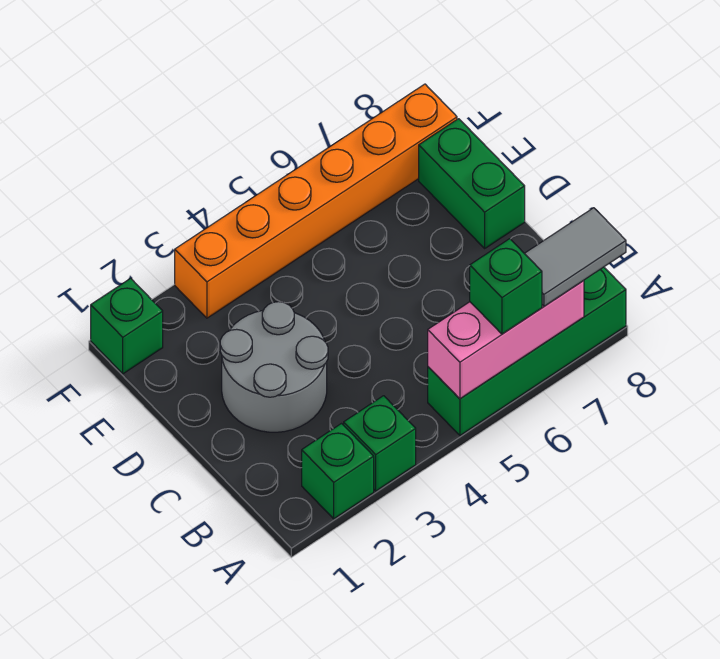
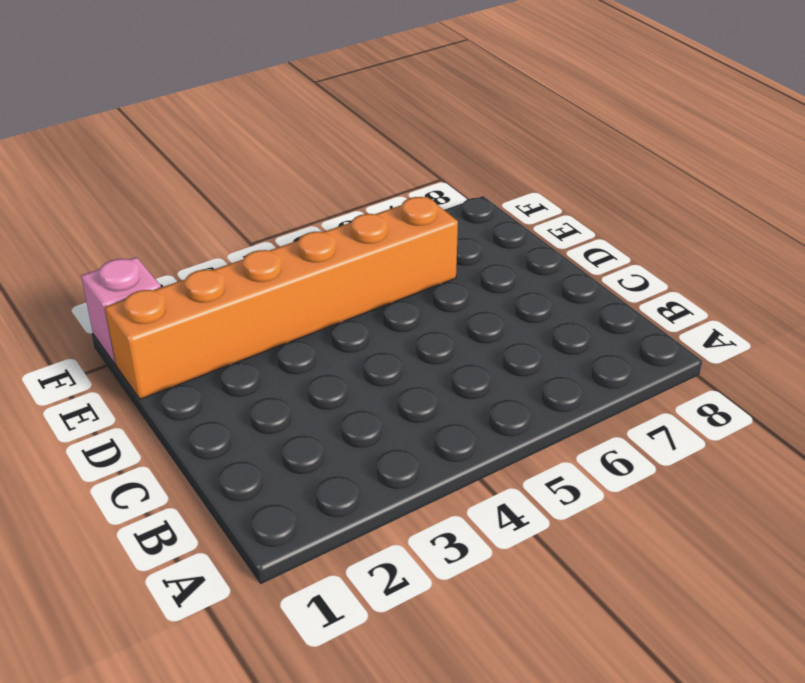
orange 1x6 brick [105,196,458,399] -> orange 1x6 brick moved to [175,84,457,318]
pink 1x1 brick [81,257,161,365] -> green 1x1 brick [91,278,163,374]
none -> green 1x1 brick [302,424,374,519]
none -> green 1x1 brick [344,396,416,491]

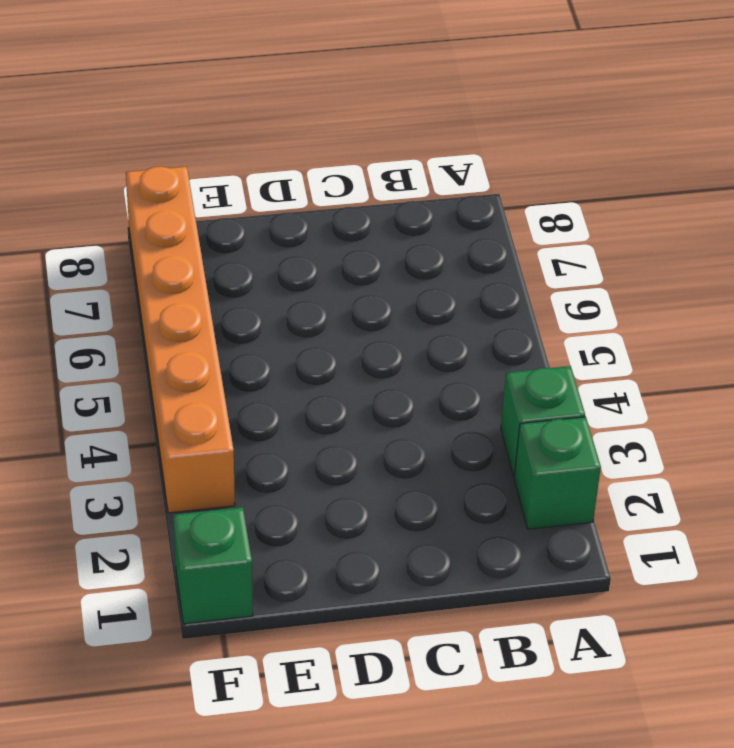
none -> green 1x4 brick [428,267,626,435]
none -> grey 2x2 round brick [220,302,328,432]

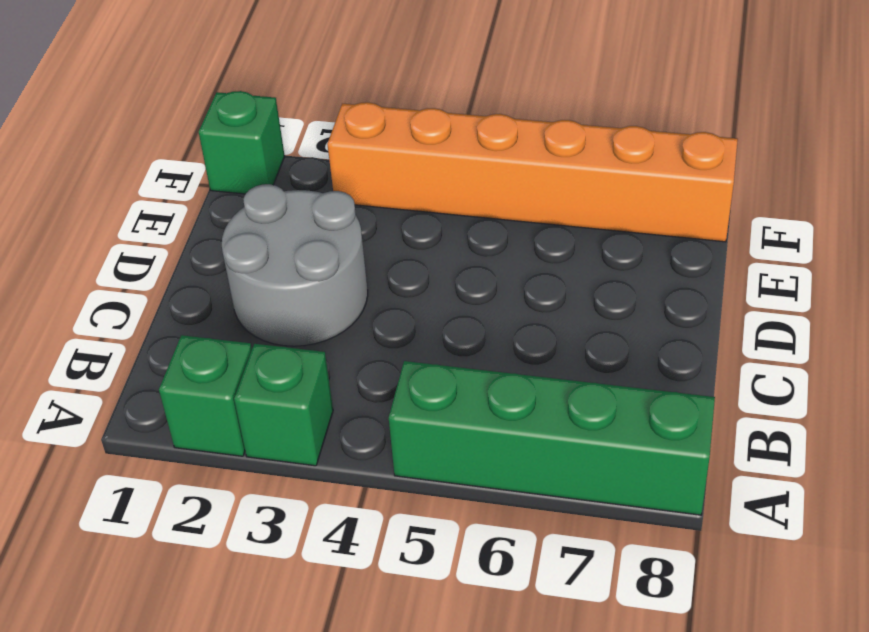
none -> green 1x2 brick [419,119,525,248]
none -> pink 1x3 brick [428,281,584,399]

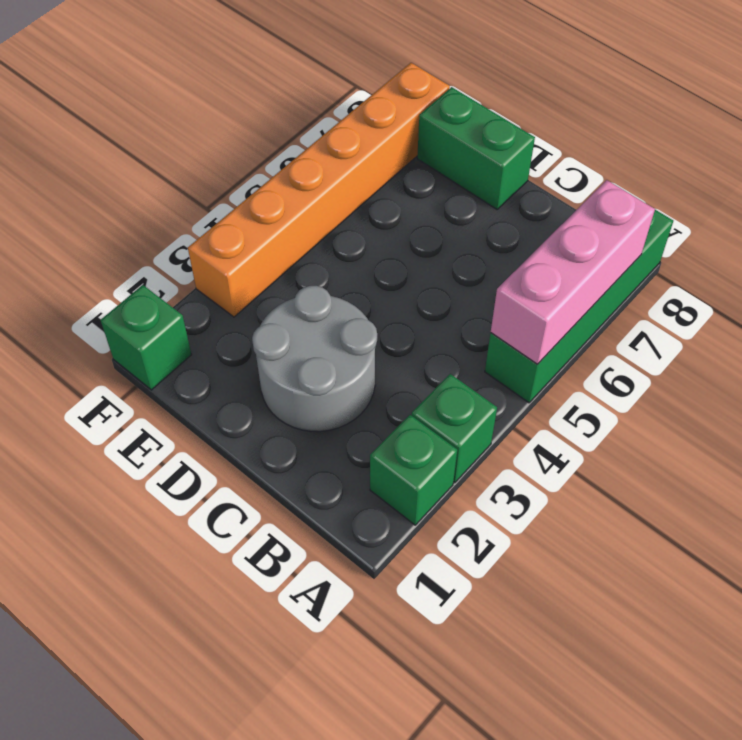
none -> green 1x1 brick [470,239,542,334]
none -> grey 1x2 tile [524,208,626,306]

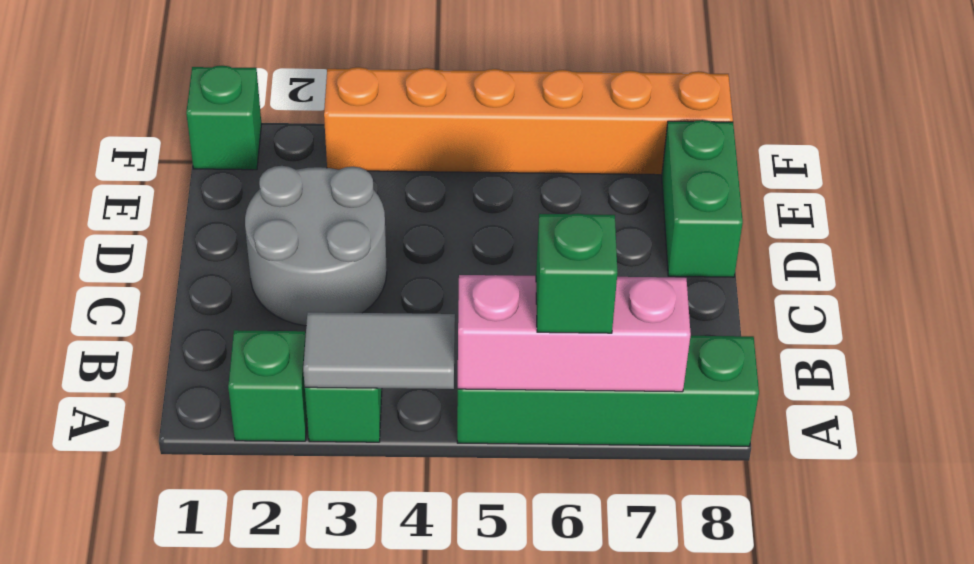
grey 1x2 tile [303,312,455,389] -> grey 1x2 tile moved to [524,208,626,306]

